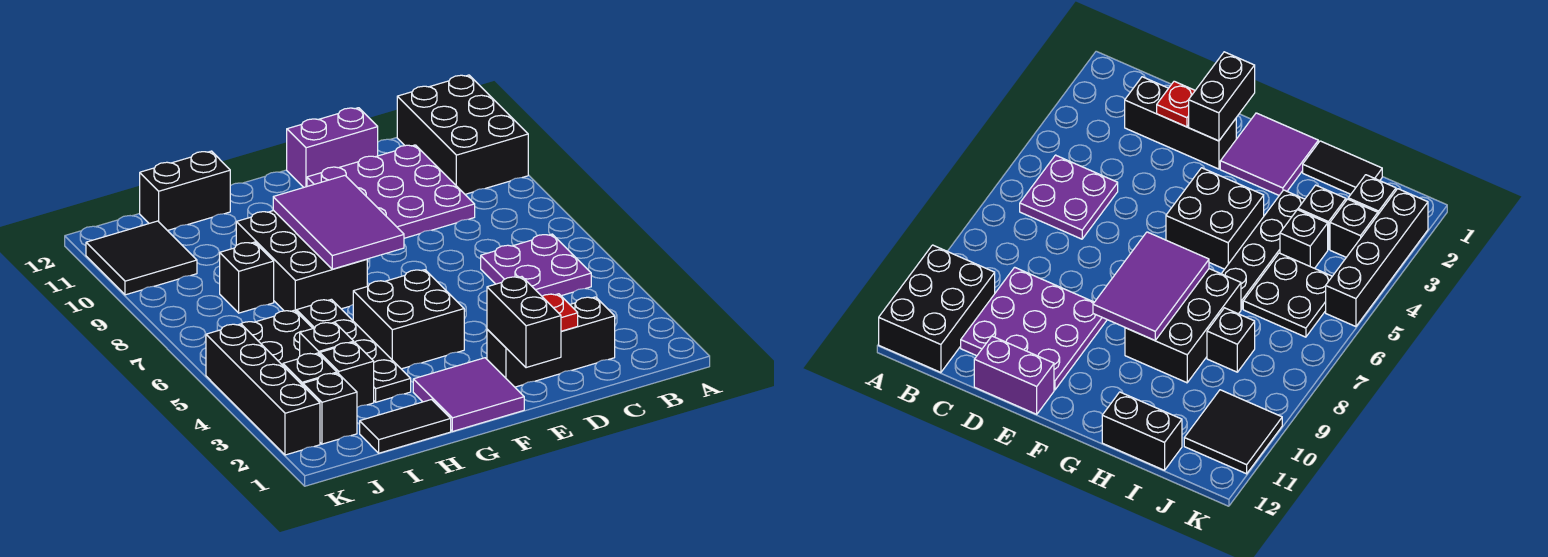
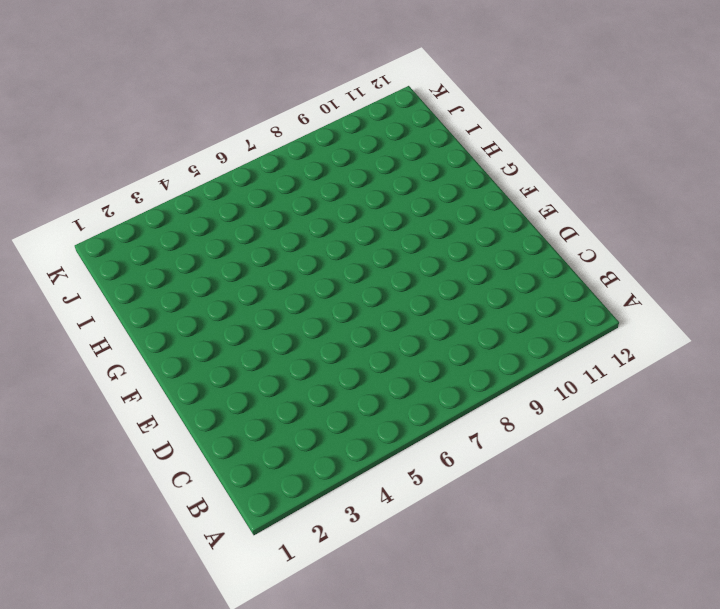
none -> black 2x3 brick [397,75,528,194]
none -> purple 2x2 plate [481,234,591,296]
none -> black 1x3 brick [487,297,615,387]

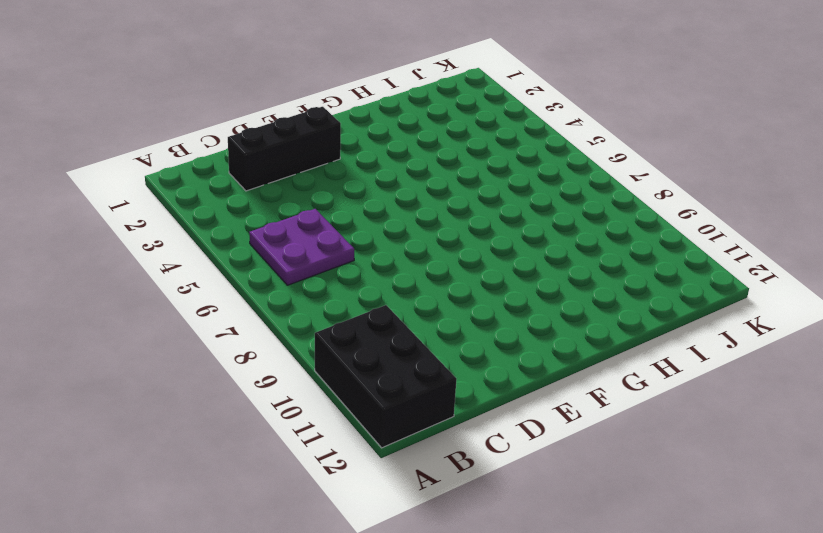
none -> purple 3x3 plate [307,145,475,238]
none -> purple 1x2 brick [287,108,378,187]
none -> purple 2x2 tile [413,358,524,431]

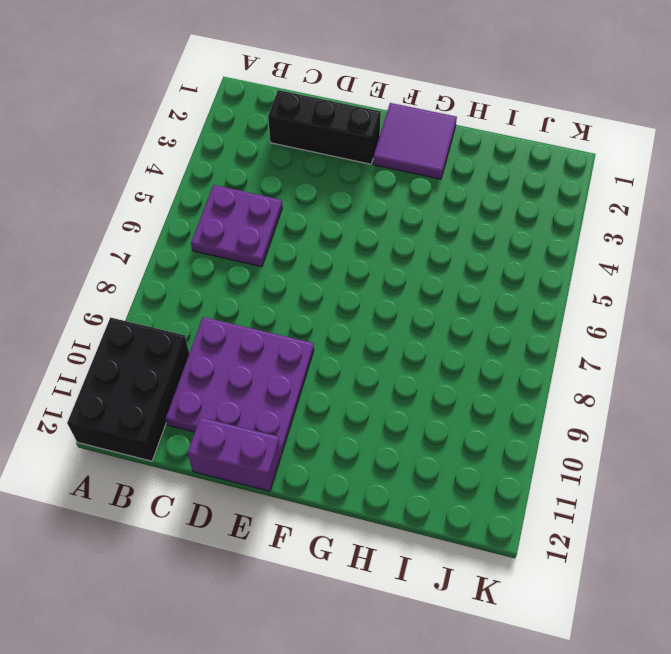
none -> black 2x2 brick [353,270,464,369]
none -> black 2x3 brick [236,211,367,311]
none -> black 1x2 tile [360,400,451,453]

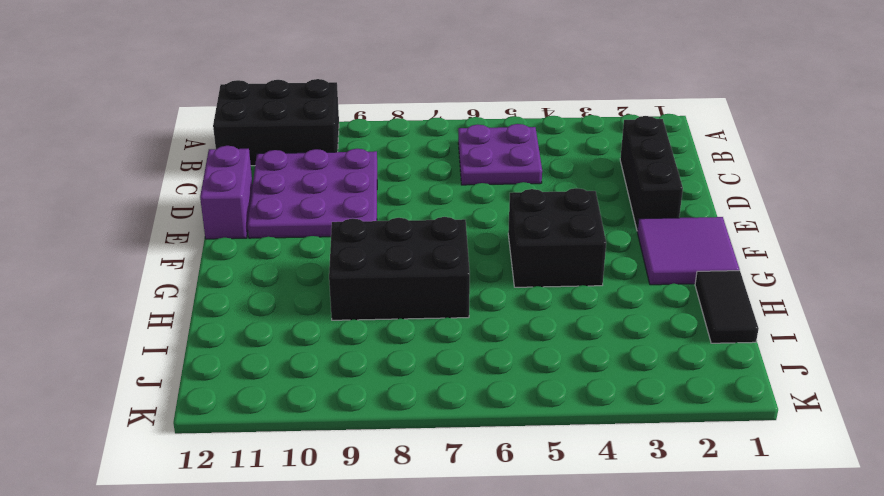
none -> black 1x4 plate [296,299,411,402]
none -> black 1x2 brick [140,151,230,231]
none -> black 1x1 brick [320,342,374,407]

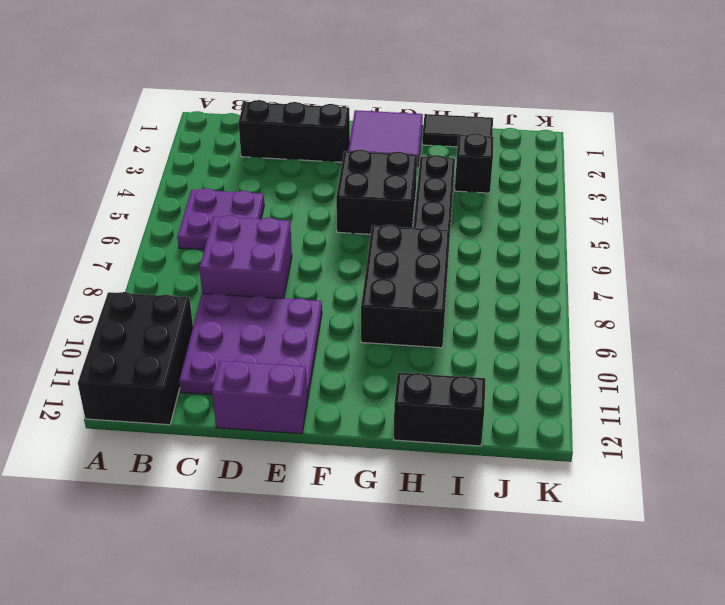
purple 2x2 brick [200,215,292,299] -> none
none -> black 1x1 brick [300,322,354,356]
none -> black 2x2 plate [242,310,313,365]
none -> black 1x1 brick [220,242,274,313]

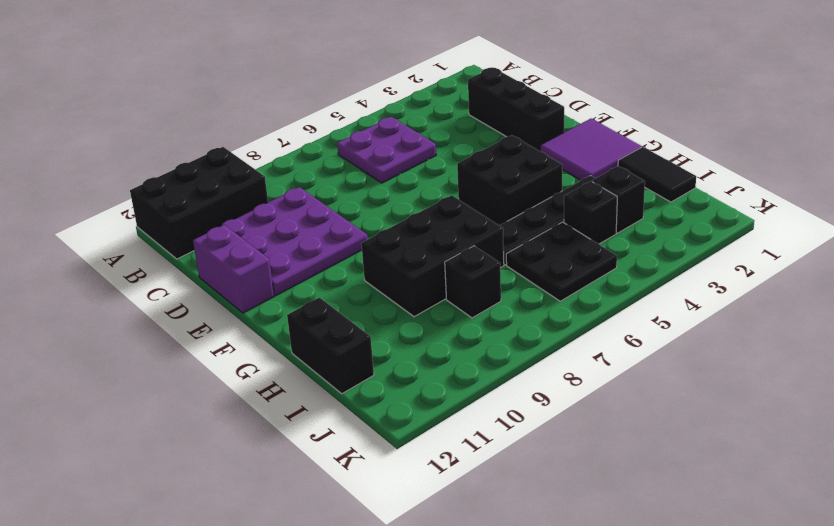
none -> black 1x1 brick [303,373,357,444]
none -> black 1x1 brick [283,353,337,385]
none -> black 2x2 tile [86,221,197,295]

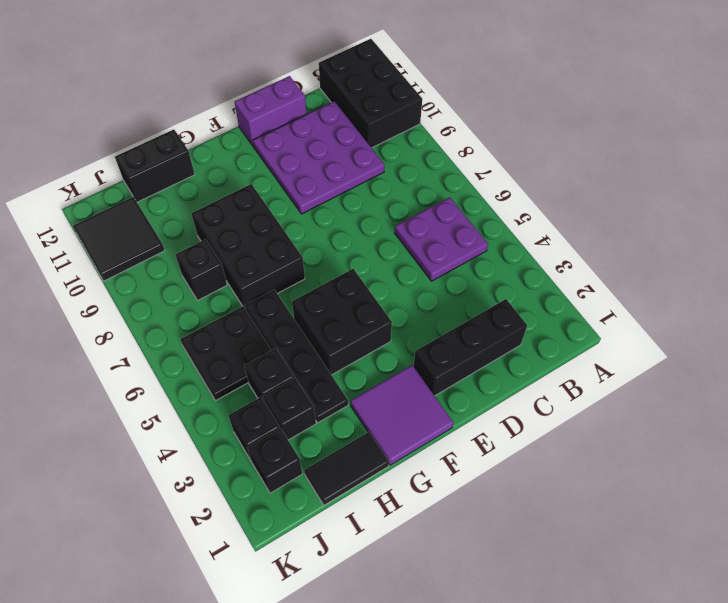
none -> black 1x4 brick [206,324,320,455]
none -> red 1x1 plate [542,294,578,331]
none -> black 1x2 brick [487,277,561,368]

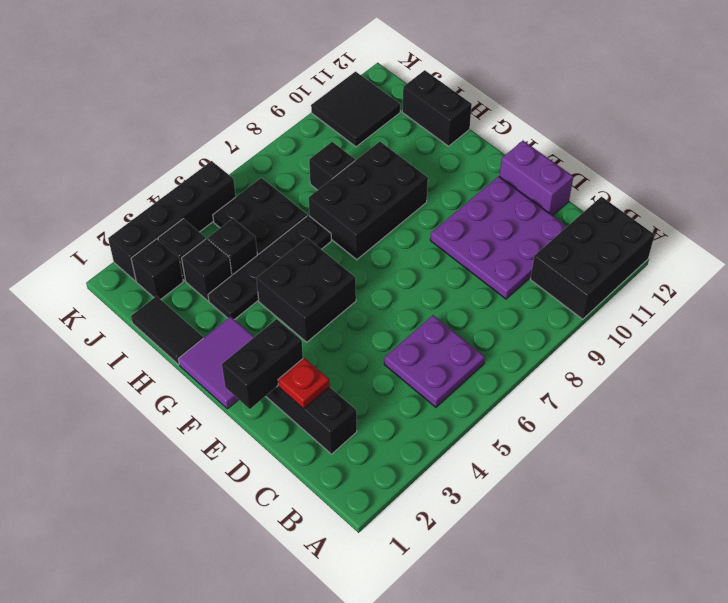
none -> purple 2x3 tile [273,176,404,269]

